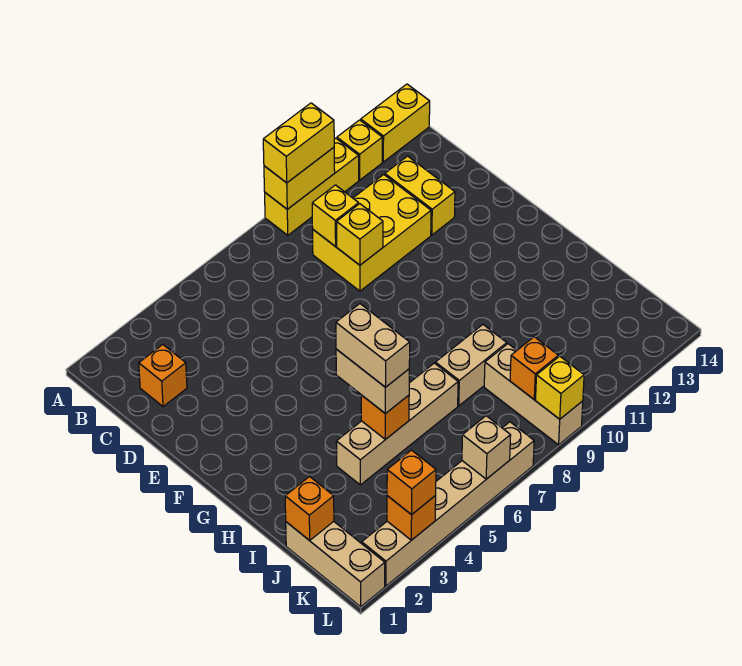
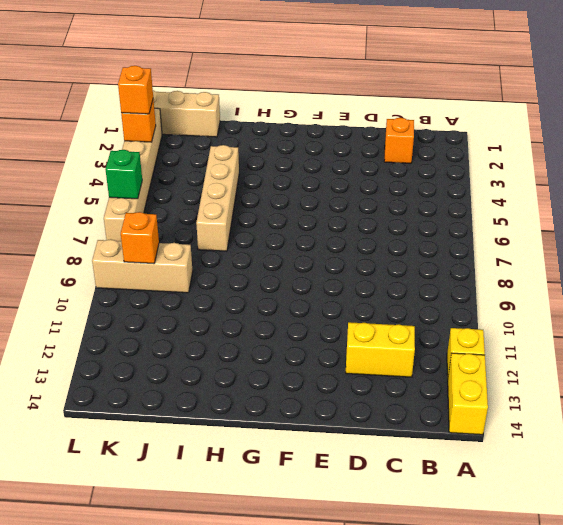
green 1x1 brick [106,150,142,199] -> tan 1x1 brick [462,416,511,479]
none -> yellow 1x3 brick [265,138,359,235]
none -> yellow 2x3 brick [313,175,431,291]
none -> tan 1x2 brick [435,325,507,406]

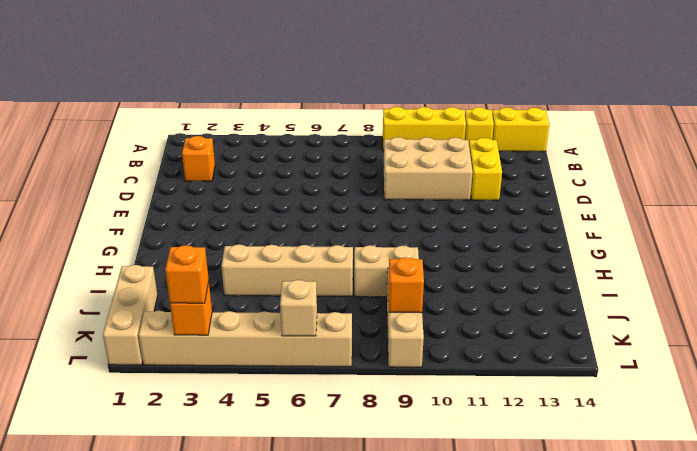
tan 2x3 brick [384,137,473,200] -> yellow 2x3 brick [313,175,431,291]
none -> yellow 1x2 brick [264,147,335,209]
none -> yellow 1x1 brick [312,185,359,246]
none -> yellow 1x1 brick [337,204,383,265]

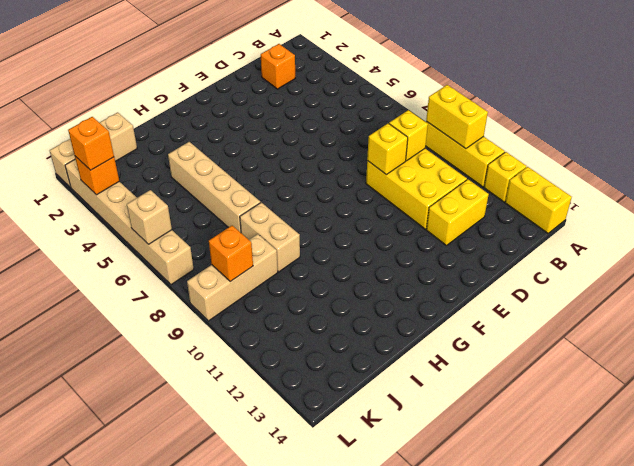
none -> orange 1x1 brick [361,395,409,439]
none -> orange 1x1 brick [285,477,334,541]
none -> yellow 1x1 brick [536,356,584,419]

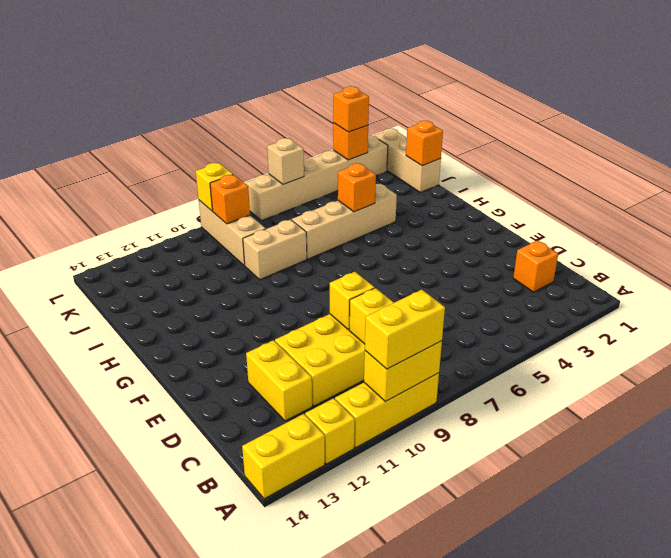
none -> tan 1x2 brick [336,349,409,414]
none -> tan 1x2 brick [336,304,410,387]

